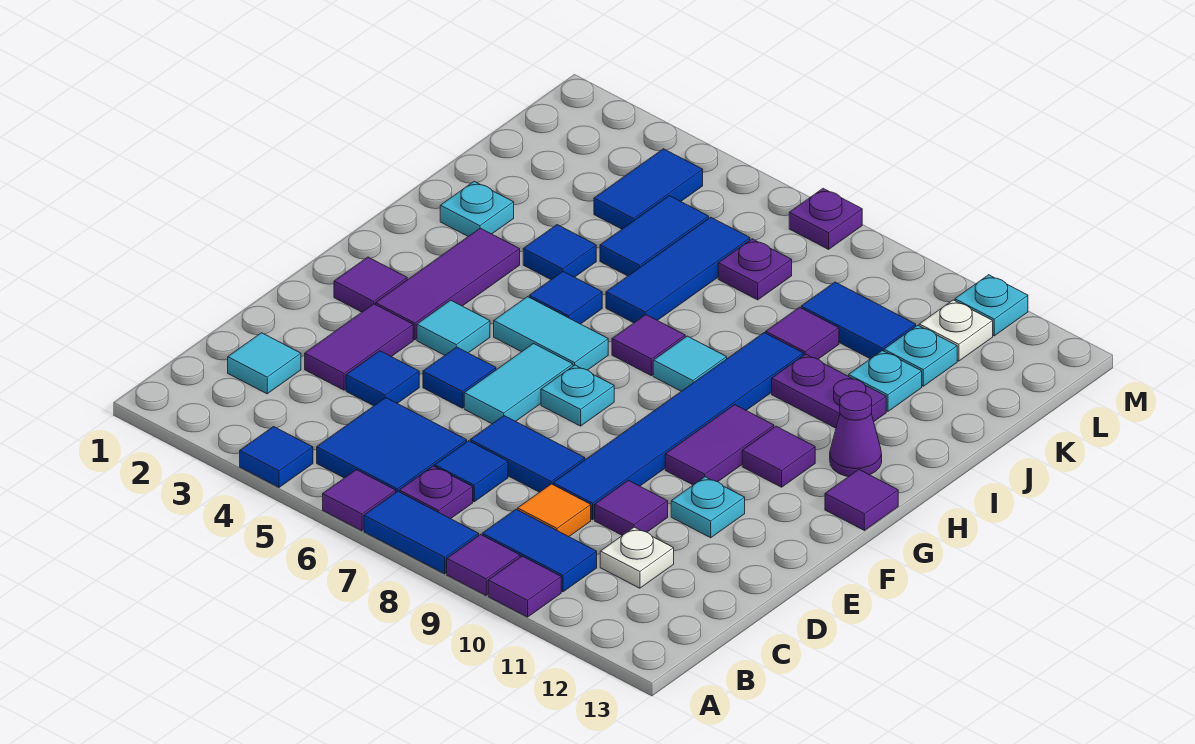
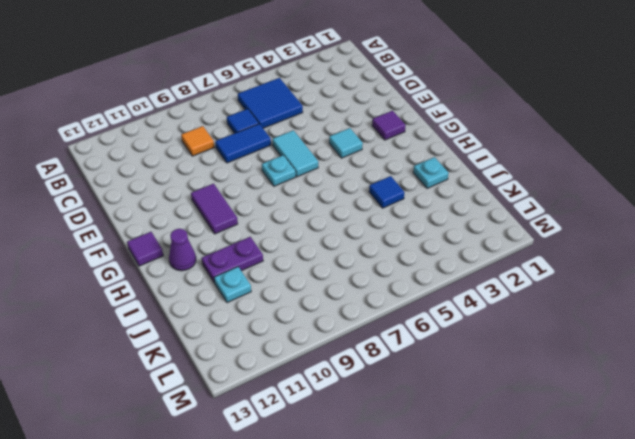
none -> blue 1x1 tile [240,427,313,487]
none -> purple 1x1 tile [323,470,396,531]
none -> blue 1x2 tile [364,491,479,574]
none -> purple 1x1 tile [447,535,520,595]

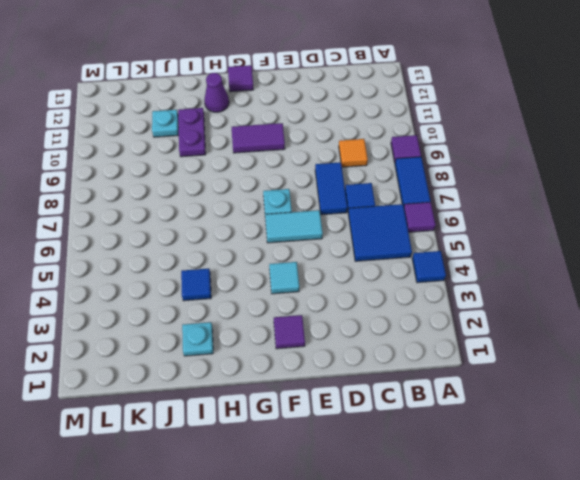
none -> purple 1x1 tile [488,556,561,617]
none -> purple 1x1 plate [399,466,473,519]
none -> blue 1x2 tile [482,509,597,592]
none -> cyan 1x1 tile [228,333,301,394]

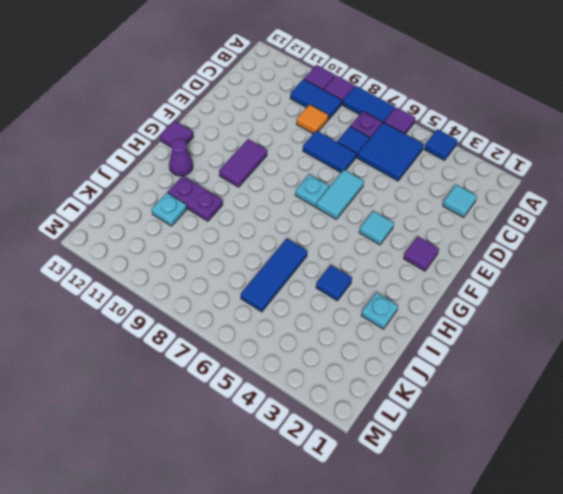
none -> white 1x1 plate [600,527,674,588]
none -> purple 1x2 tile [305,304,413,390]
none -> blue 1x1 tile [346,351,419,406]
none -> blue 1x6 tile [553,333,803,520]

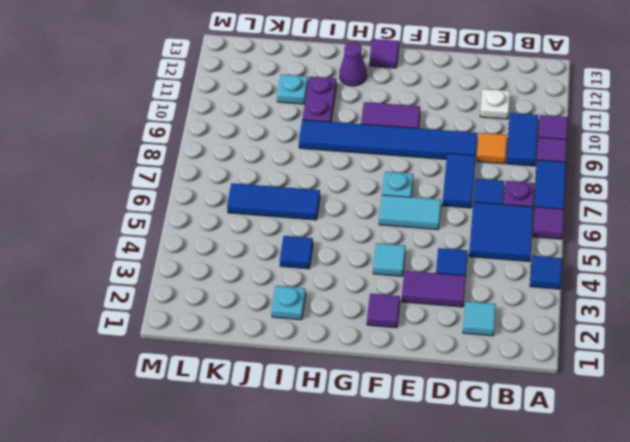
none -> purple 1x1 tile [595,480,668,535]
none -> blue 1x1 tile [423,347,496,408]
none -> cyan 1x1 plate [671,477,745,538]
none -> purple 1x3 tile [376,228,520,340]

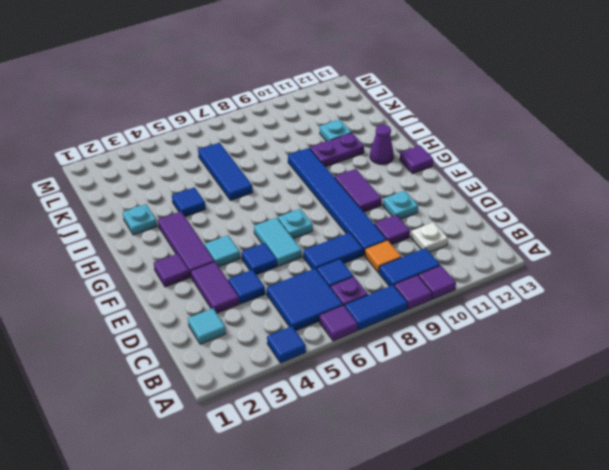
none -> cyan 1x2 tile [494,297,608,370]
none -> purple 1x1 tile [742,426,815,487]
none -> blue 1x1 tile [529,272,602,324]
none -> purple 1x1 tile [612,315,685,376]

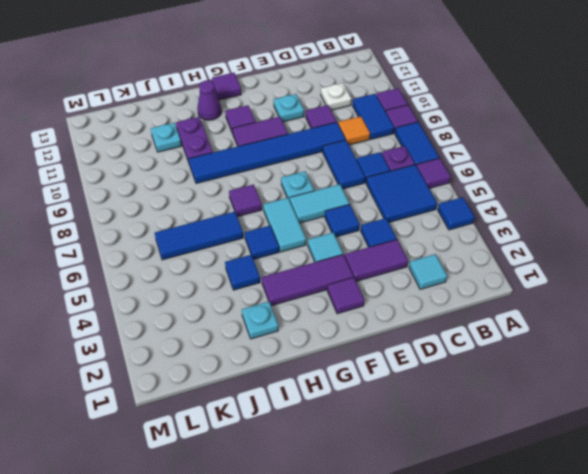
none -> cyan 1x1 tile [653,336,727,391]
none -> blue 1x2 tile [600,196,709,276]
none -> purple 1x1 tile [766,307,839,359]
none -> blue 1x2 tile [594,149,703,229]

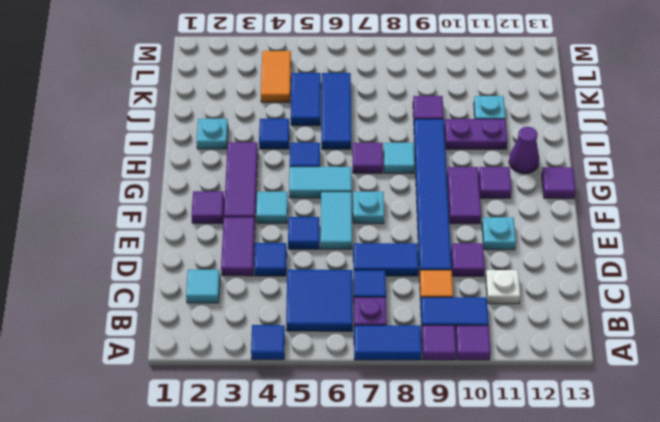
orange 1x2 tile [261,51,291,102] -> blue 1x2 tile [594,149,703,229]
none -> purple 1x1 tile [323,470,396,531]
none -> purple 1x1 plate [718,239,792,300]
none -> blue 1x2 tile [801,282,916,359]
none -> cyan 1x1 plate [884,325,957,386]

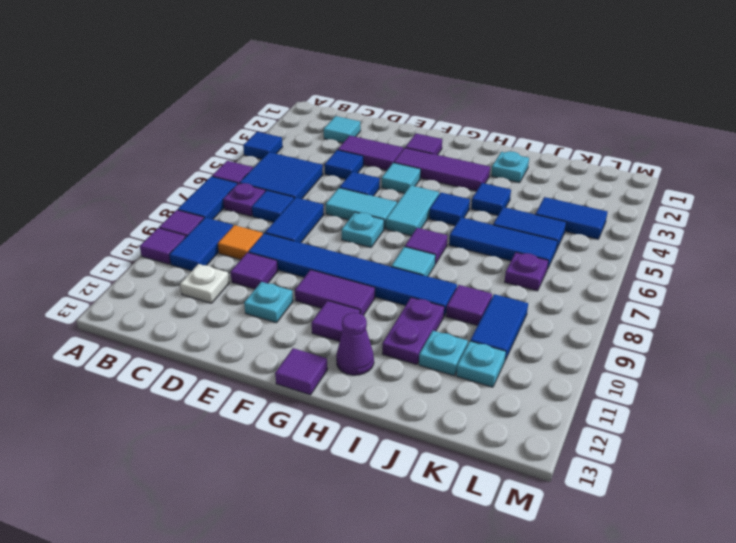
none -> white 1x1 plate [919,300,993,361]
none -> purple 1x1 plate [789,189,862,249]
none -> cyan 1x1 plate [955,275,1028,336]

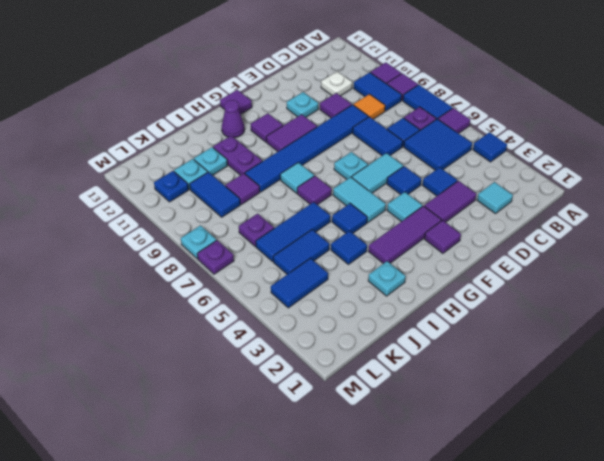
blue 1x1 plate [154,171,189,202] -> white 1x1 plate [919,300,993,361]
cyan 1x1 plate [181,225,216,259] -> cyan 1x1 plate moved to [955,275,1028,336]

